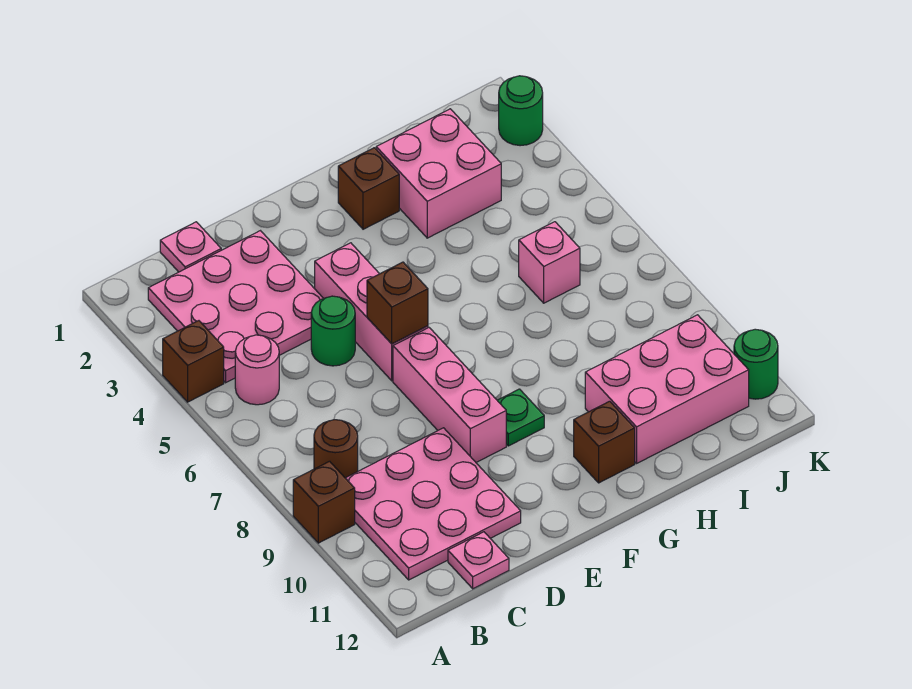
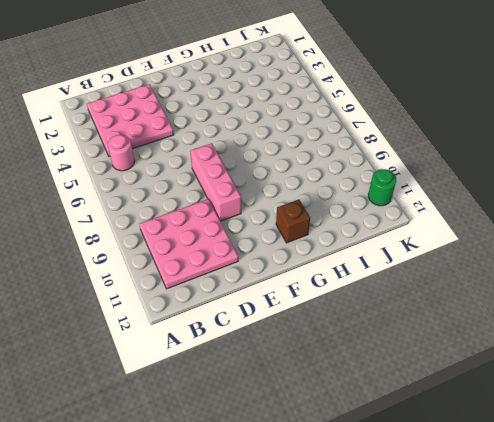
none -> brown 1x1 brick [163,321,224,402]
none -> brown 1x1 brick [293,461,355,543]
none -> brown 1x1 round brick [314,420,358,478]

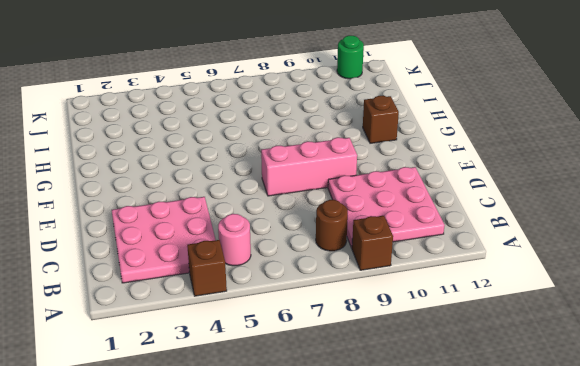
none -> pink 1x1 plate [160,222,221,272]
none -> pink 1x1 plate [448,532,509,589]
none -> green 1x1 round brick [311,296,355,366]

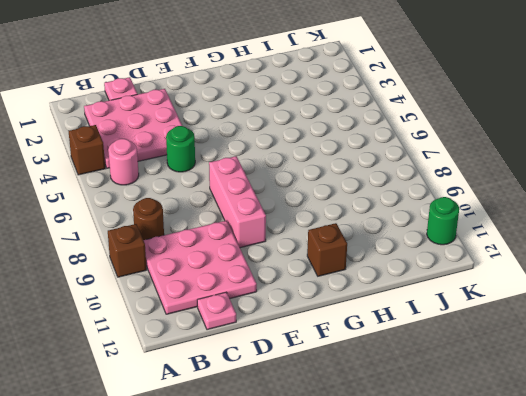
none -> pink 1x3 brick [315,243,428,381]
none -> green 1x1 plate [497,389,544,446]
none -> brown 1x1 brick [338,148,399,229]

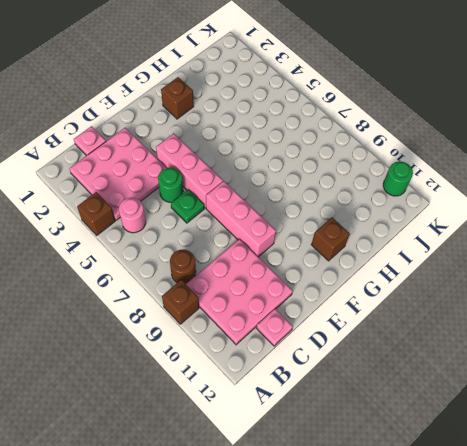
green 1x1 plate [171,189,204,223] -> green 1x1 plate moved to [497,389,544,446]
none -> pink 2x2 brick [376,109,501,238]
none -> pink 2x3 brick [585,315,749,463]
none -> pink 1x1 brick [519,222,580,303]

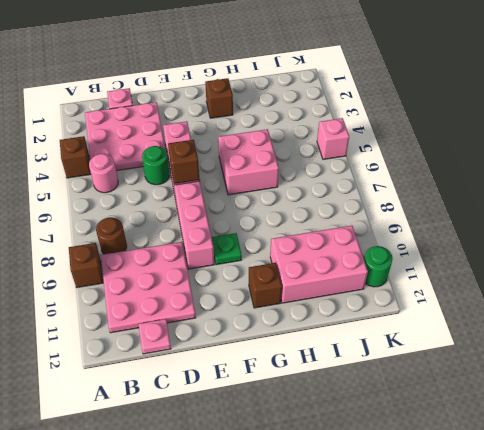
pink 2x2 brick [218,129,279,195] -> pink 2x2 brick moved to [376,109,501,238]
pink 1x1 brick [317,118,349,159] -> pink 1x1 brick moved to [519,222,580,303]
none -> green 1x1 round brick [499,76,543,146]

